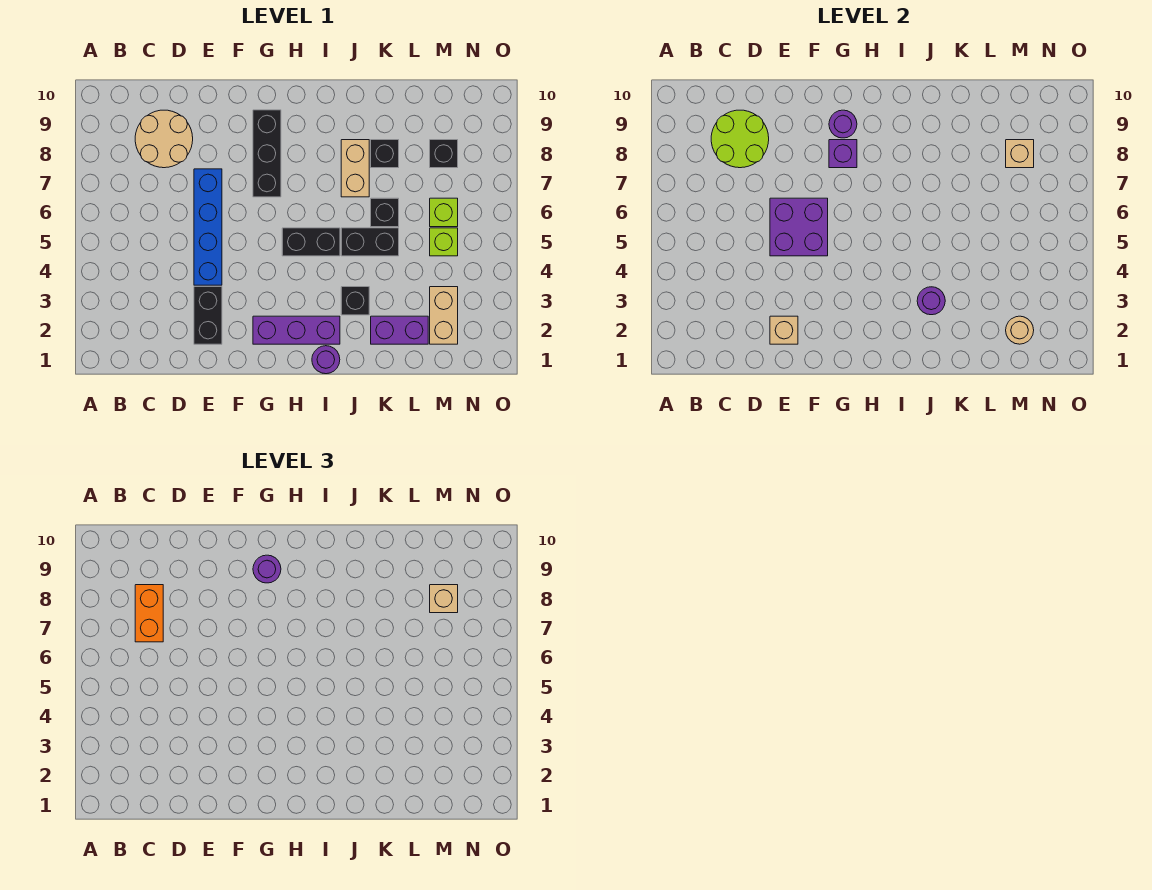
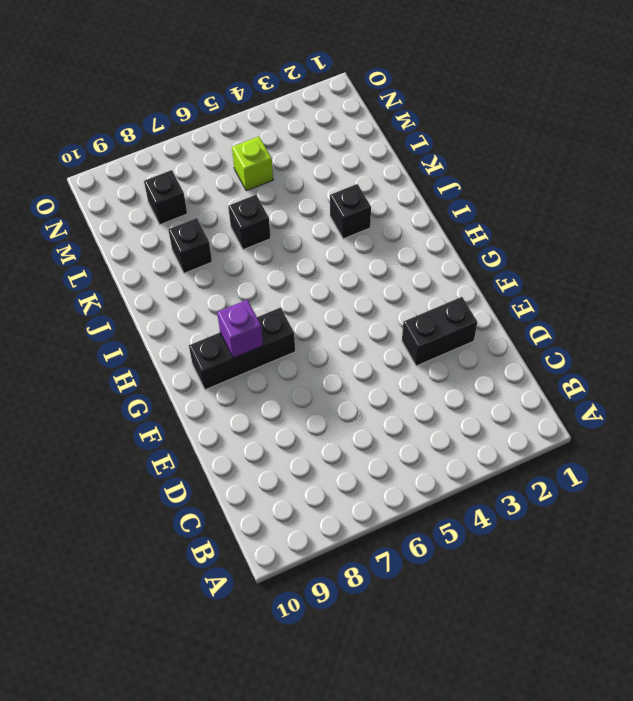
none -> tan 2x2 round brick [135,110,193,168]
none -> blue 1x4 brick [194,169,222,285]
none -> purple 1x3 brick [253,316,340,344]

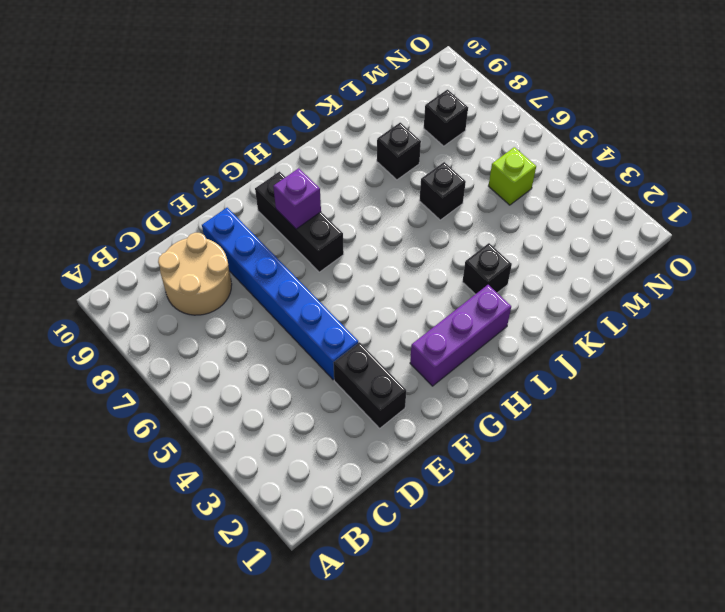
blue 1x6 brick [202,208,358,380] -> blue 1x4 brick [194,169,222,285]
none -> black 1x2 brick [282,228,340,256]
none -> purple 1x1 round brick [312,346,340,374]
none -> black 1x2 brick [341,228,399,256]

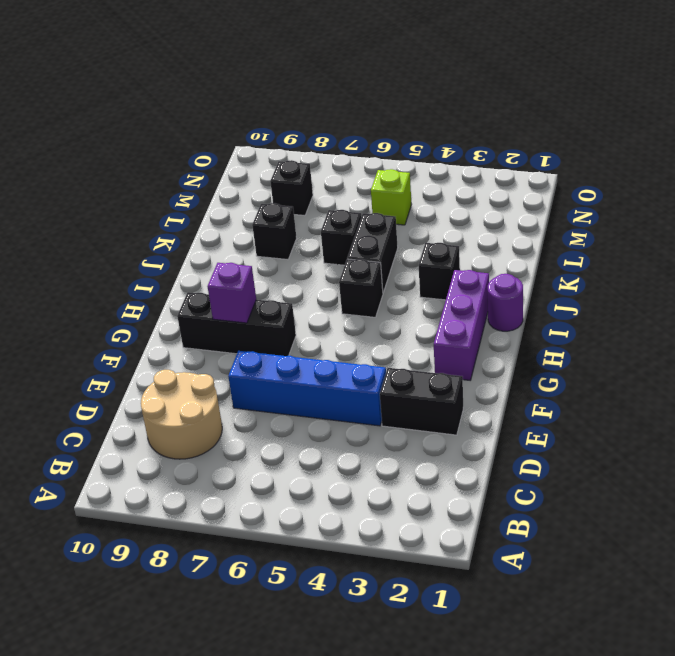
black 1x1 brick [339,259,383,317] -> black 1x2 brick [282,228,340,256]
none -> tan 1x2 brick [341,140,369,197]
none -> purple 1x2 brick [371,316,428,344]
none -> tan 1x2 brick [430,287,458,344]

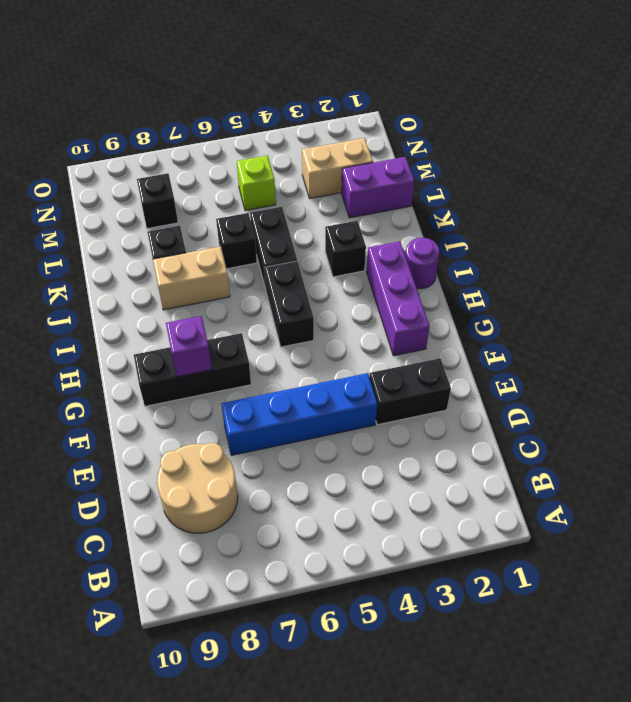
purple 1x2 brick [342,157,414,218] -> purple 1x2 brick turned to [371,316,428,344]
none -> lime 1x1 brick [430,198,458,227]
none -> lime 2x2 round brick [711,110,769,168]
none -> tan 1x1 brick [770,316,798,344]

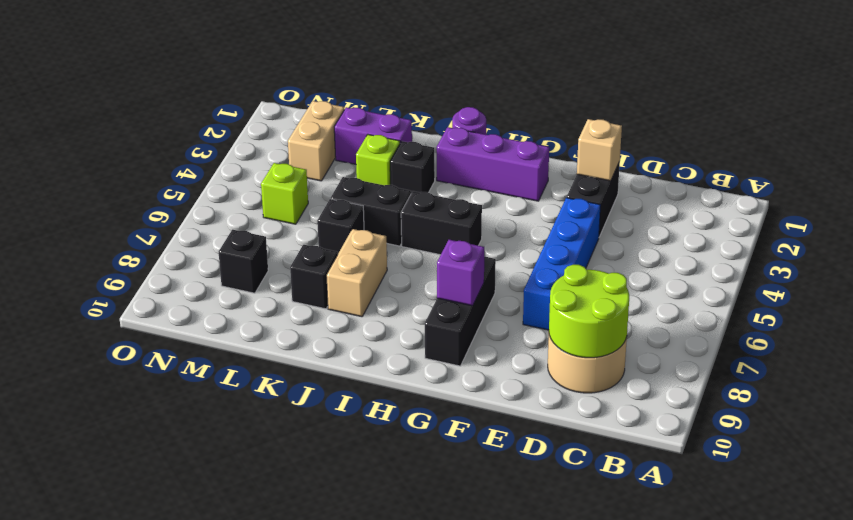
lime 1x1 brick [356,135,400,185] -> lime 1x1 brick moved to [430,198,458,227]
none -> purple 2x2 brick [770,198,828,256]
none -> purple 1x1 round brick [829,110,857,138]
none -> purple 1x1 round brick [917,287,945,315]

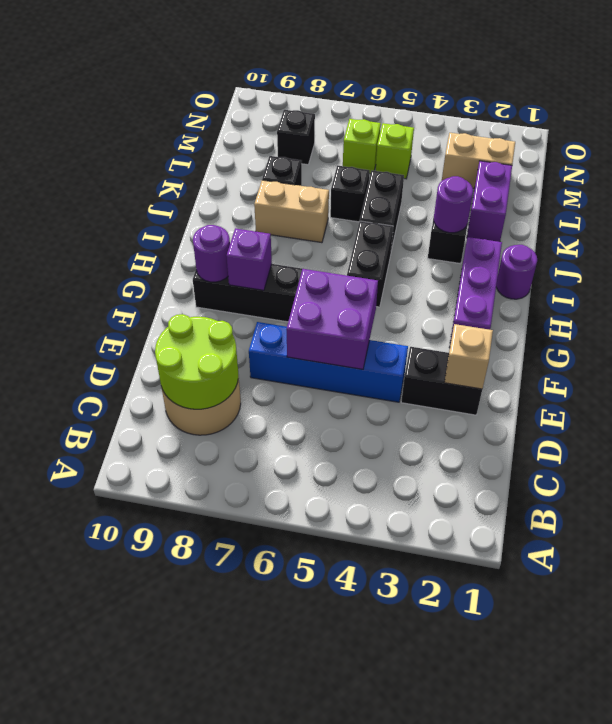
none -> tan 1x1 round brick [1006,316,1034,344]
none -> tan 1x1 brick [1006,140,1034,168]
none -> orange 1x2 brick [135,585,163,642]

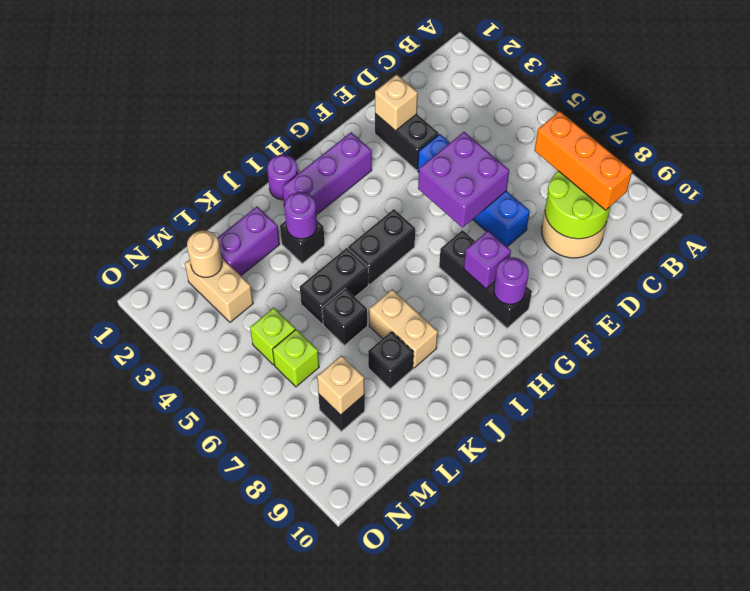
orange 1x3 brick [534,111,632,210] -> orange 1x2 brick [135,585,163,642]
none -> purple 1x1 round brick [253,555,281,583]
none -> tan 1x1 brick [430,585,458,613]

